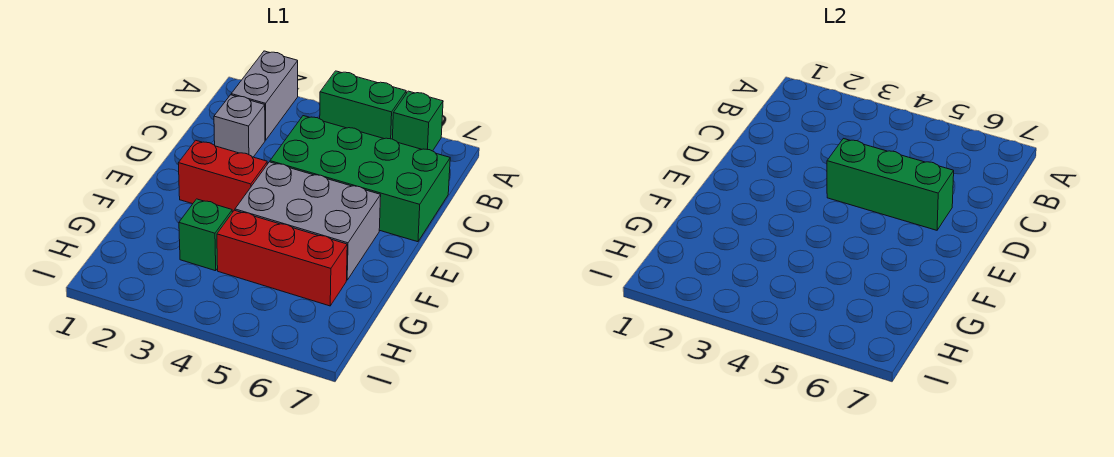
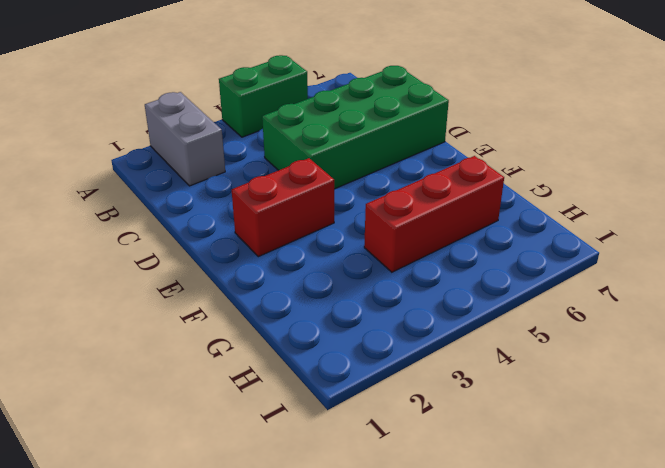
none -> green 1x1 brick [392,91,443,151]
none -> grey 1x1 brick [214,95,265,157]

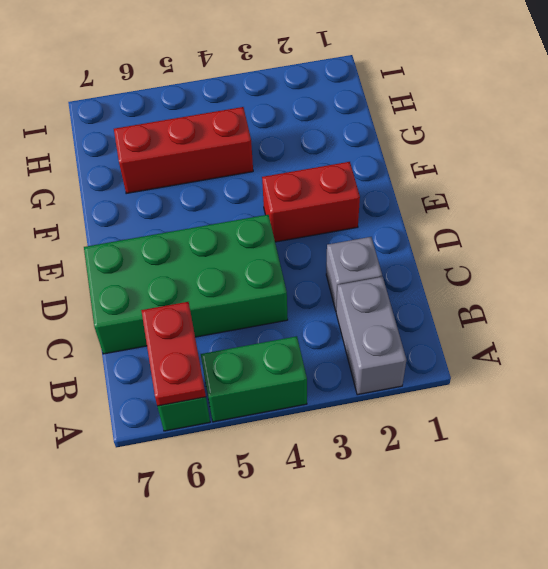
red 1x2 plate [141,302,206,406] -> none
none -> grey 2x3 brick [235,162,381,280]
none -> green 1x1 brick [179,199,232,271]

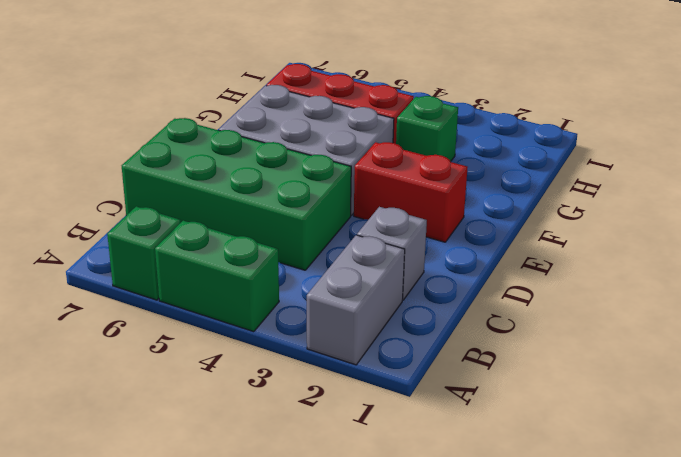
none -> green 1x3 brick [827,139,954,230]

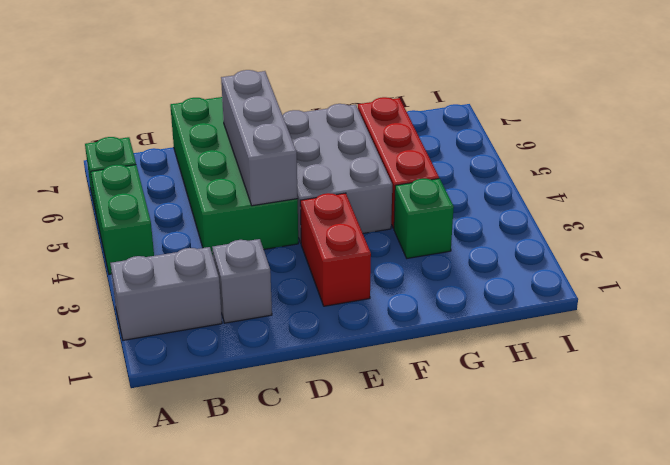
grey 1x3 brick [221,70,298,206] -> green 1x3 brick [827,139,954,230]

